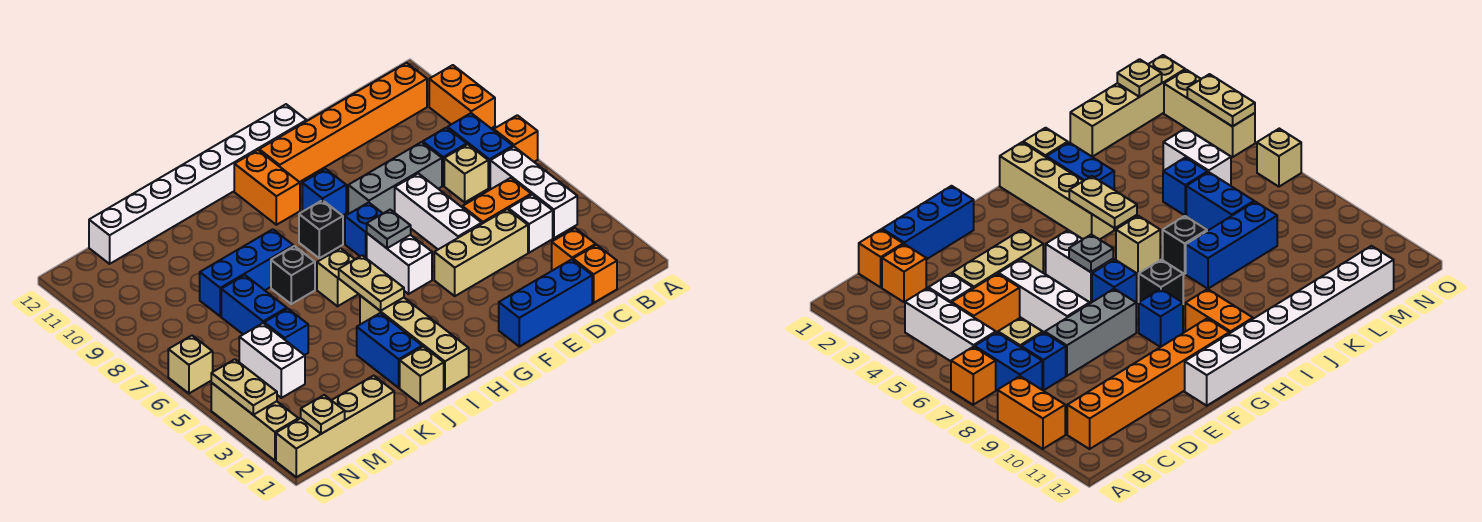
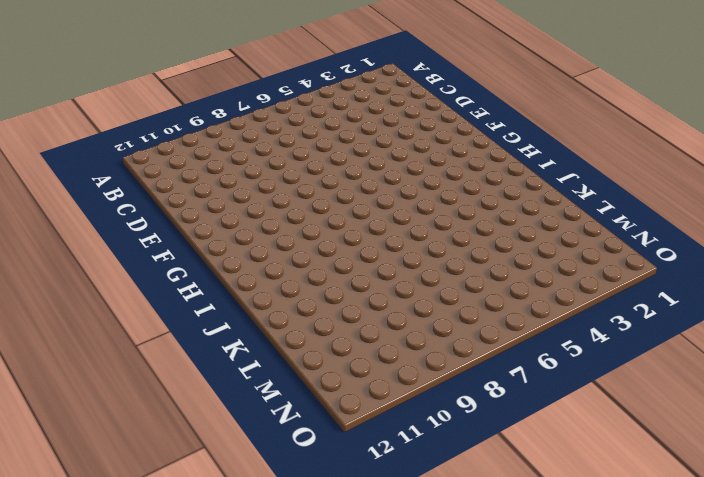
none -> orange 1x1 brick [494,115,538,162]
none -> orange 1x2 brick [429,65,495,128]
none -> white 1x3 brick [490,147,577,238]
none -> blue 1x2 brick [448,113,513,188]

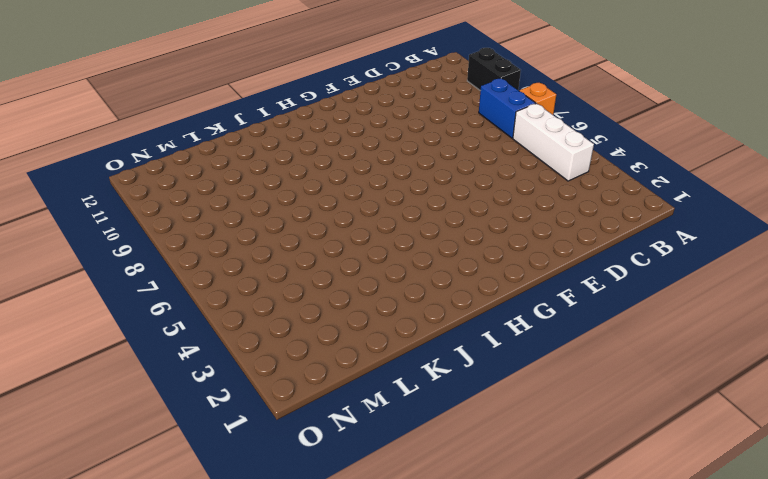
black 1x2 brick [467,48,521,91] -> orange 1x2 brick [429,65,495,128]
none -> orange 1x6 brick [259,63,427,182]
none -> orange 1x1 brick [573,245,617,303]
none -> orange 1x1 brick [552,228,596,271]
none -> white 1x1 brick [509,195,553,253]

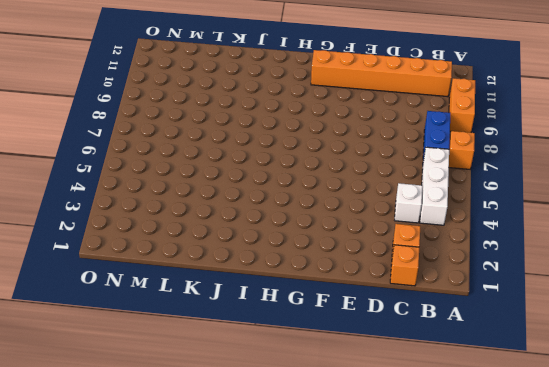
none -> orange 1x2 brick [462,178,531,224]
none -> tan 1x1 brick [444,144,488,202]
none -> blue 1x1 brick [423,128,467,186]
none -> blue 1x3 brick [499,259,592,346]

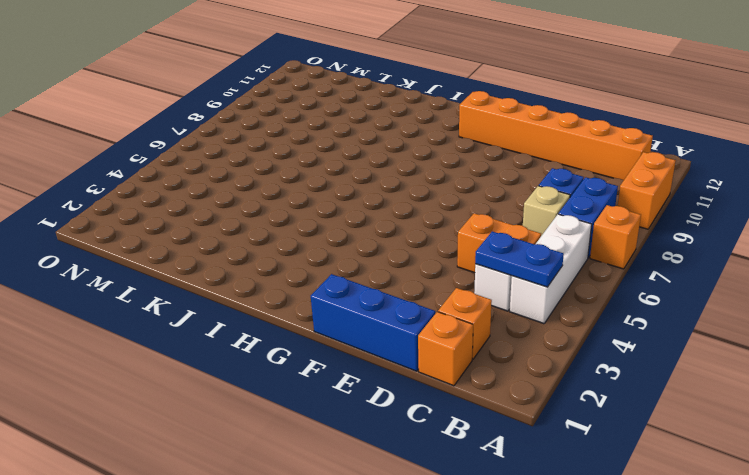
blue 1x2 plate [475,231,564,287] -> none
none -> tan 1x3 brick [434,209,528,296]
none -> grey 1x3 brick [348,142,442,214]
none -> white 1x3 brick [395,173,482,249]
none -> white 1x8 brick [89,104,307,264]

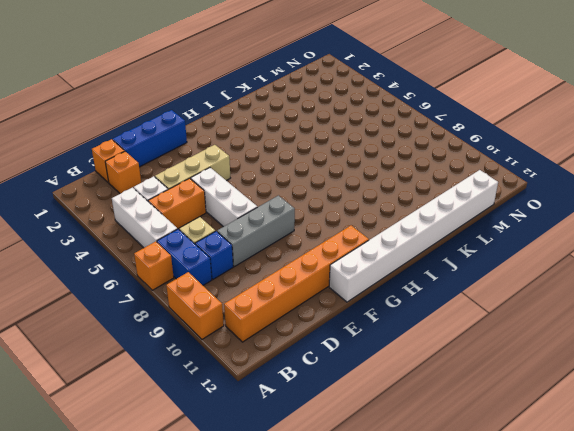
none -> white 1x2 brick [367,233,432,294]
none -> blue 1x1 brick [345,202,383,258]
none -> blue 1x1 brick [302,169,346,216]
none -> black 1x1 brick [299,200,343,258]

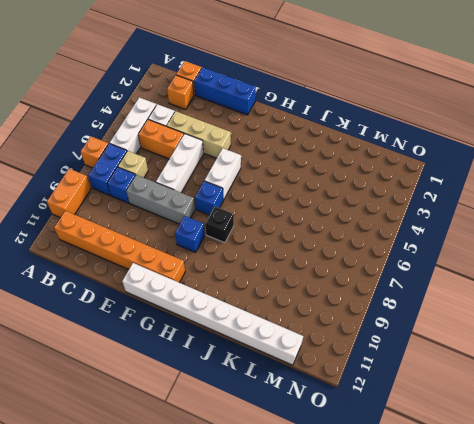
none -> orange 1x2 brick [234,150,300,225]
none -> tan 1x4 brick [360,296,469,390]
none -> tan 1x1 brick [317,248,358,306]
none -> tan 1x1 brick [400,347,444,404]

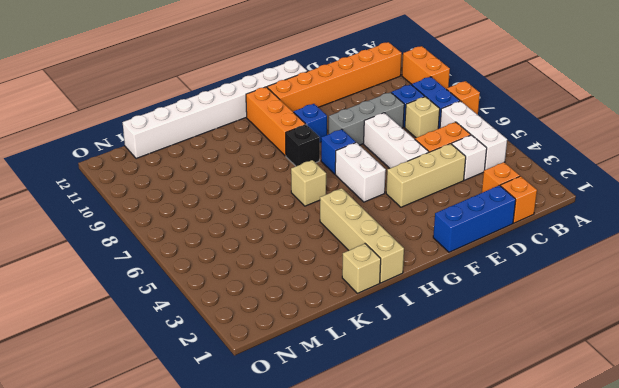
orange 1x3 brick [246,87,306,156] -> orange 1x2 brick [234,150,300,225]
none -> blue 1x2 brick [357,313,422,388]
none -> black 1x1 brick [271,246,315,304]
none -> blue 1x3 brick [200,229,293,316]
none -> tan 1x4 brick [276,376,394,477]

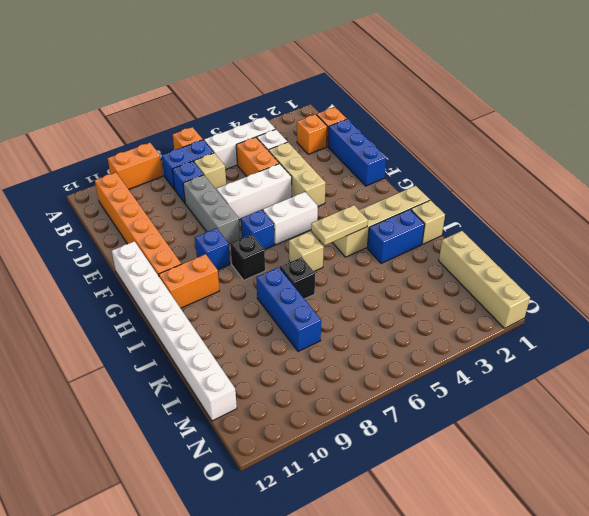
none -> blue 1x1 brick [264,309,308,355]
none -> blue 1x2 brick [221,275,287,334]
none -> white 1x2 brick [239,323,305,398]
none -> tan 1x3 brick [211,383,298,460]

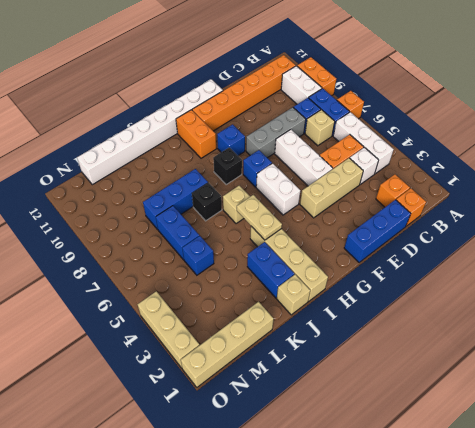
white 1x2 brick [281,66,322,104] -> white 1x2 brick moved to [239,323,305,398]
none -> tan 1x1 brick [168,336,213,393]
none -> grey 1x1 plate [367,210,411,248]
none -> tan 1x1 plate [301,395,345,434]
none -> tan 1x2 plate [211,359,277,415]

